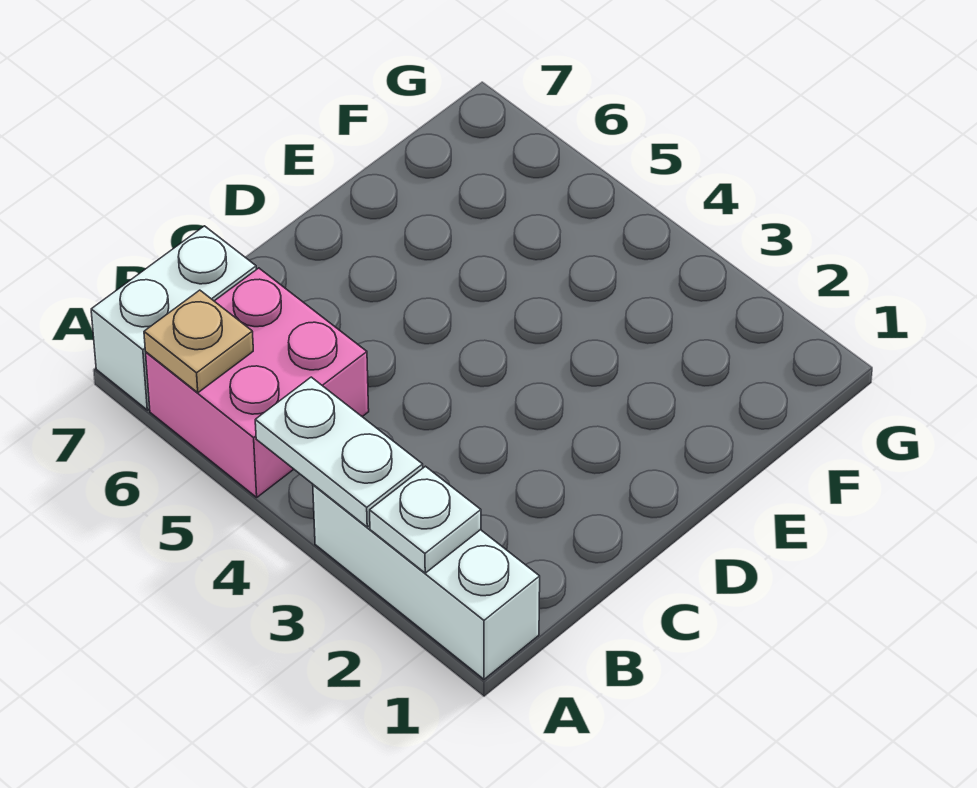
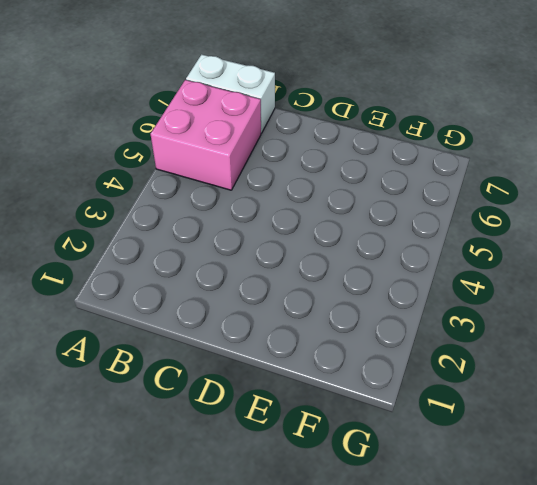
none -> white 1x3 brick [313,485,540,679]
none -> white 1x1 plate [370,466,481,573]

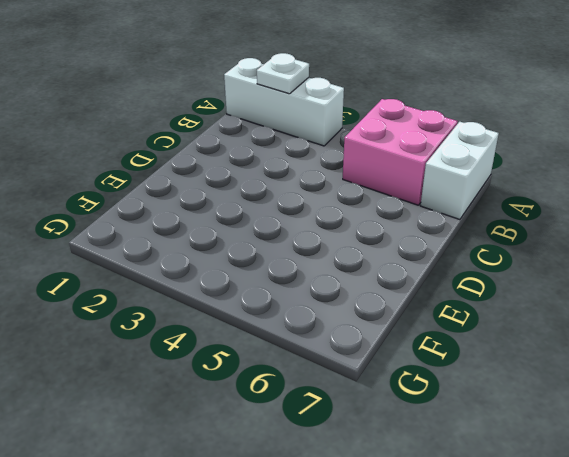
none -> white 1x2 plate [255,377,423,527]
none -> tan 1x1 plate [144,290,253,393]

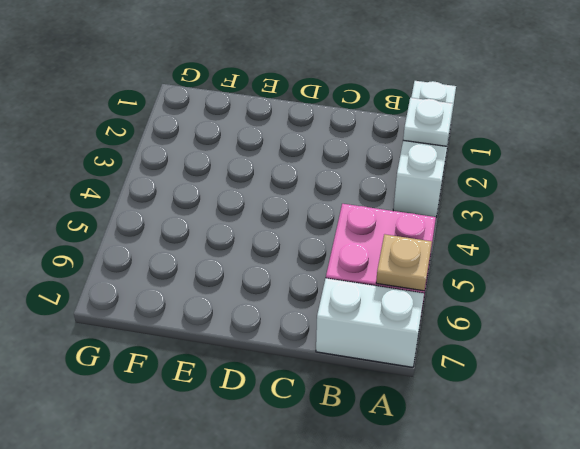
none -> white 1x2 plate [255,377,423,527]

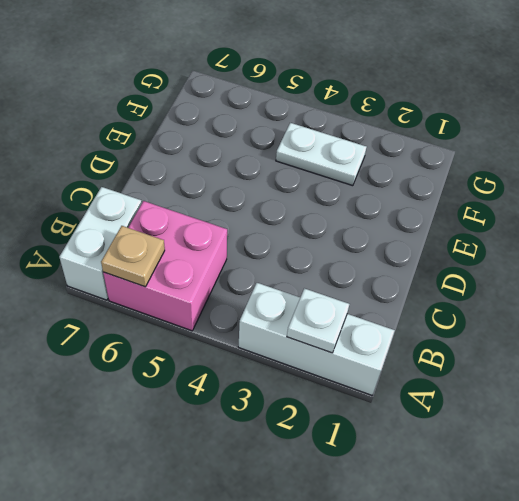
white 1x2 plate [276,123,366,186] -> white 1x2 plate moved to [255,377,423,527]

